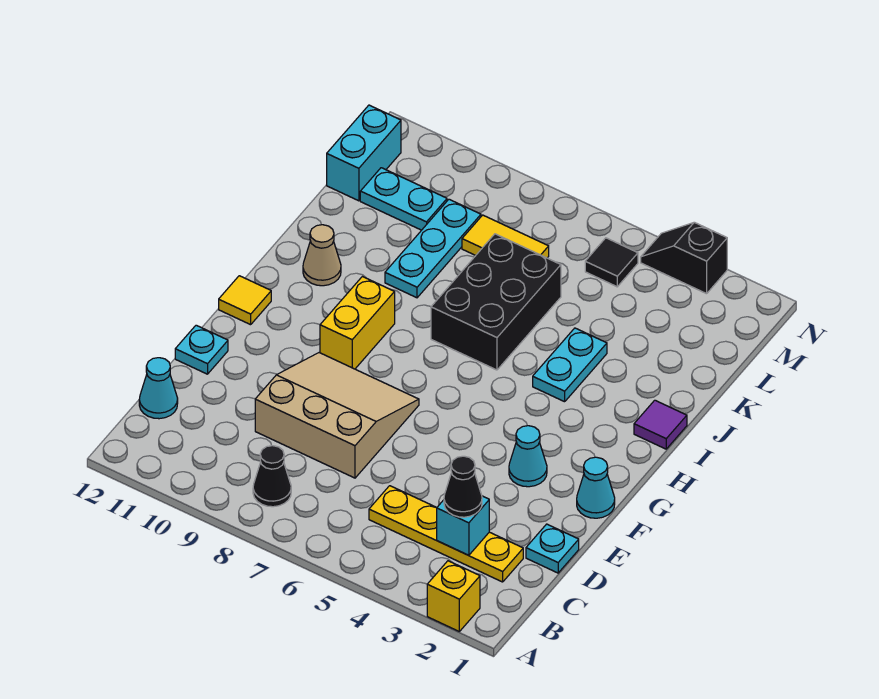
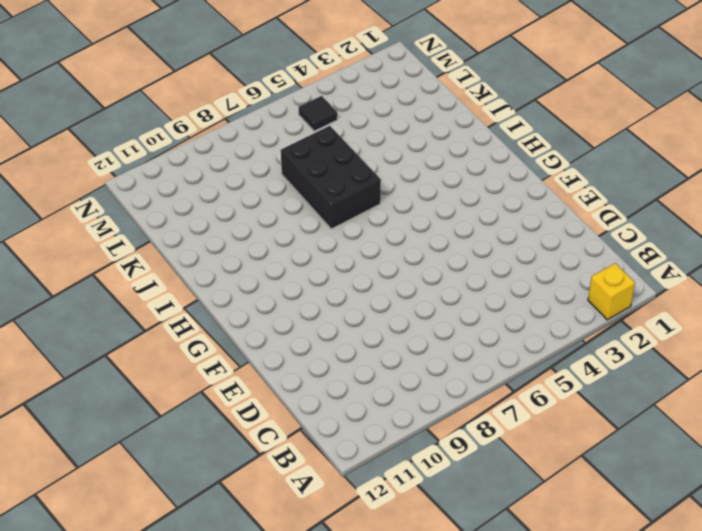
none -> black 1x1 cone [253,446,291,507]
none -> yellow 1x4 plate [369,486,523,582]
none -> cyan 1x1 cone [139,358,178,419]

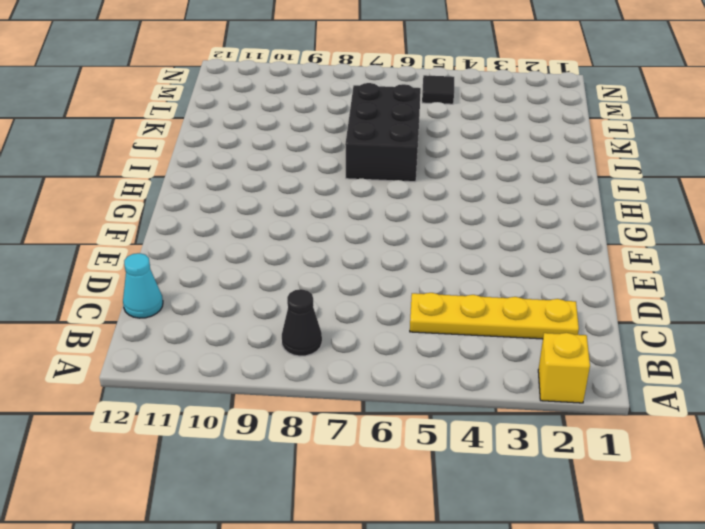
none -> cyan 1x1 plate [526,524,579,573]
none -> tan 3x3 slope [255,353,419,478]
none -> cyan 1x1 plate [175,325,228,374]

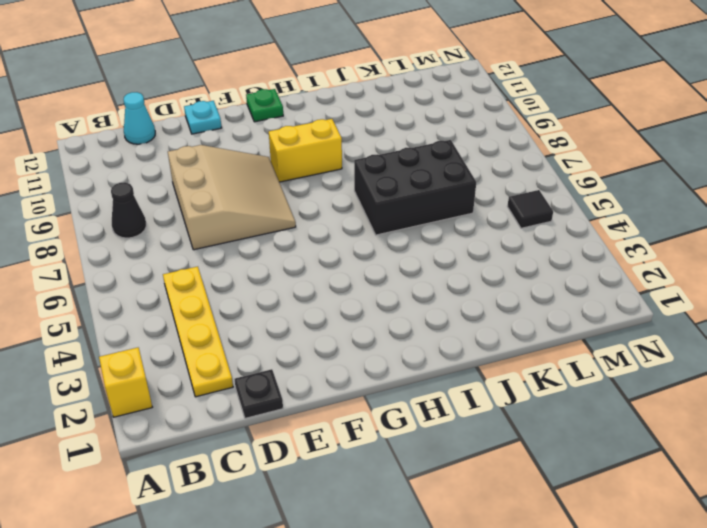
black 1x1 plate [235,369,283,418] -> cyan 1x1 plate [526,524,579,573]
green 1x1 plate [246,89,283,122] -> yellow 1x1 tile [219,276,271,325]
none -> cyan 1x1 cone [577,457,615,518]
none -> cyan 1x1 cone [509,426,547,487]
none -> purple 1x1 tile [634,400,687,449]

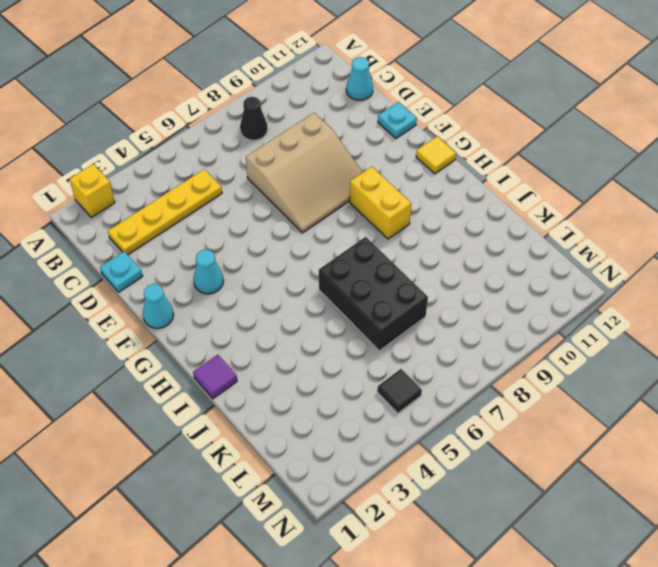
none -> cyan 1x2 plate [533,328,607,402]
none -> tan 1x1 cone [303,225,341,286]
none -> cyan 1x3 plate [385,199,481,298]

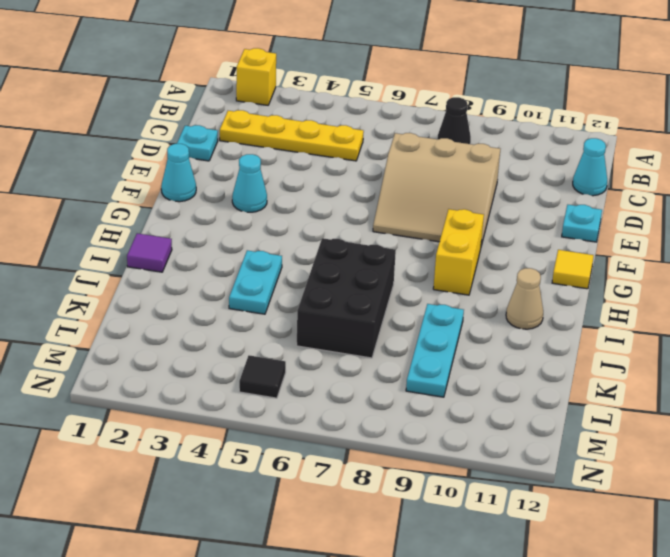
none -> yellow 1x2 tile [462,215,549,258]
none -> cyan 1x2 plate [360,168,447,230]
none -> cyan 1x2 brick [327,105,401,201]

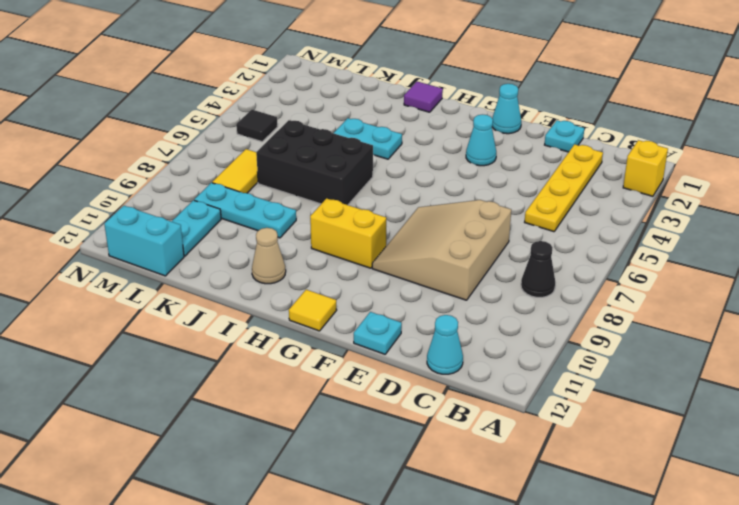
none -> black 1x2 slope [641,222,727,294]
none -> cyan 1x1 brick [437,496,489,555]
none -> black 1x1 cone [444,456,482,517]

